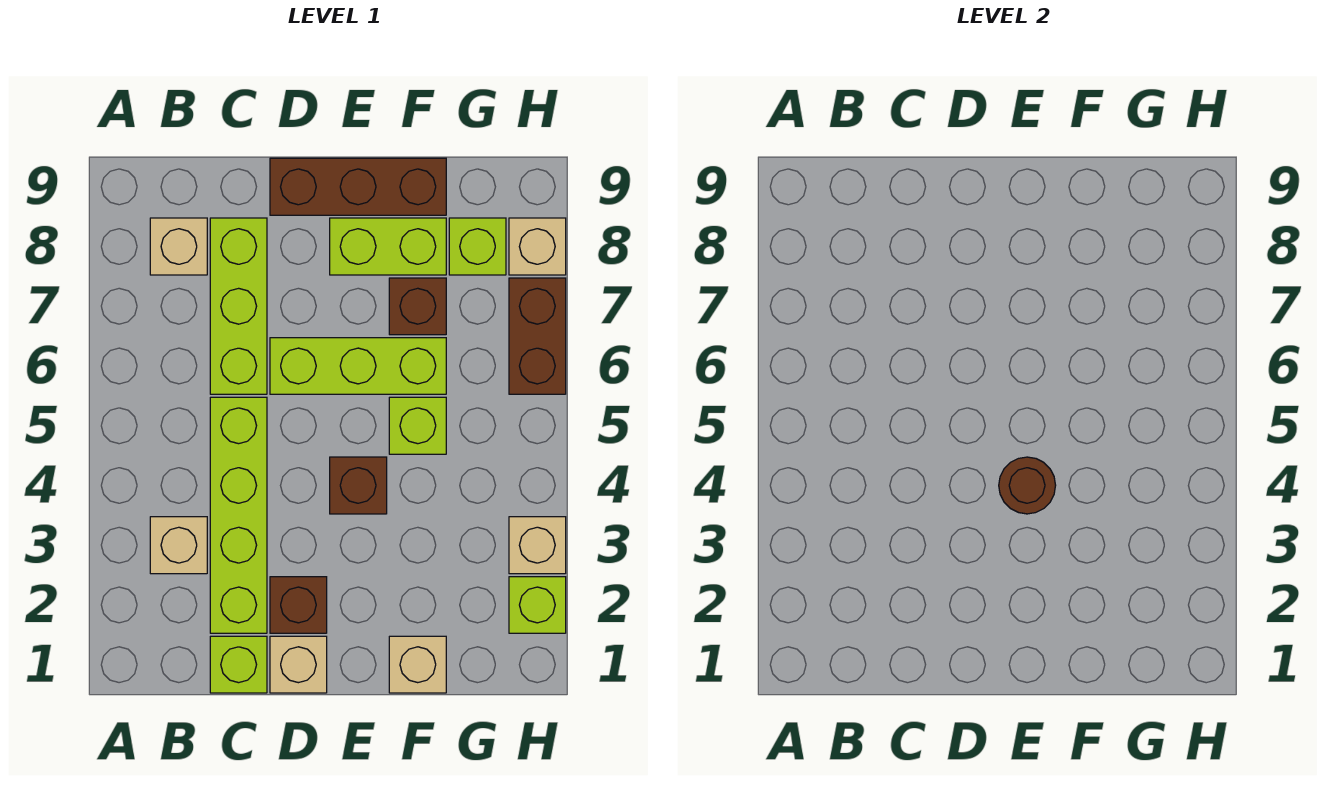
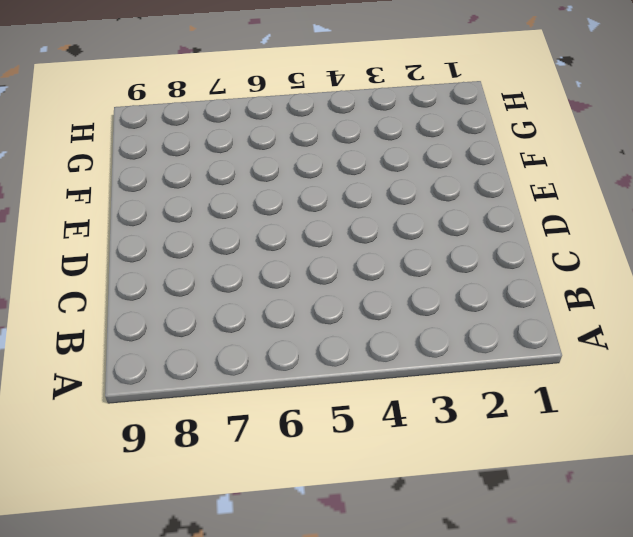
none -> tan 1x1 brick [150,517,207,574]
none -> tan 1x1 brick [150,218,207,275]
none -> lime 1x1 brick [210,636,267,693]

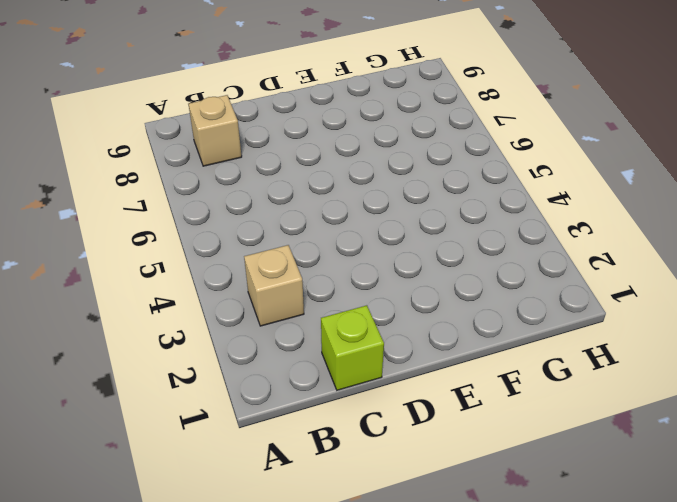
none -> lime 1x4 brick [210,397,267,633]
none -> lime 1x3 brick [210,218,267,394]
none -> tan 1x1 brick [270,636,327,693]

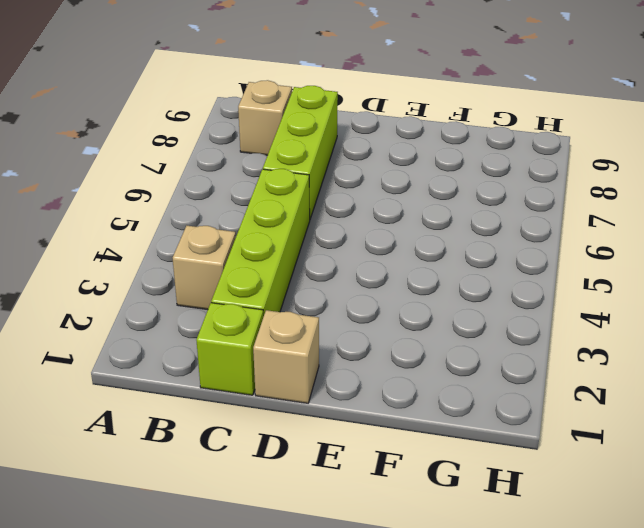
none -> brown 1x1 brick [270,577,327,633]
none -> lime 1x3 brick [270,338,446,394]
none -> brown 1x3 brick [270,158,446,215]

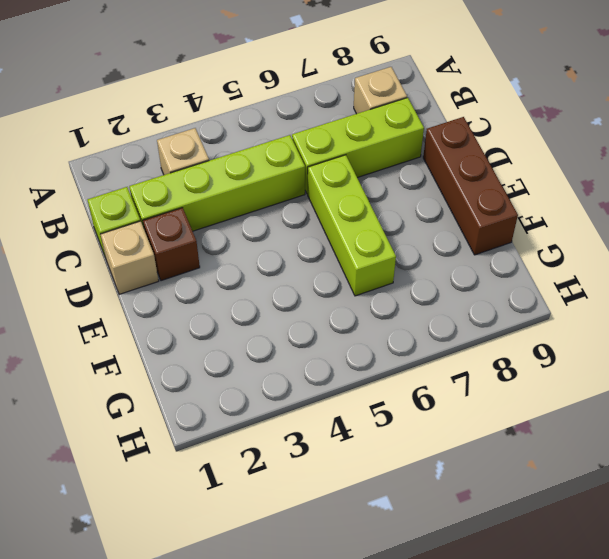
none -> brown 1x1 brick [330,457,387,514]
none -> lime 1x2 brick [330,218,446,275]
none -> tan 1x1 brick [389,636,446,693]

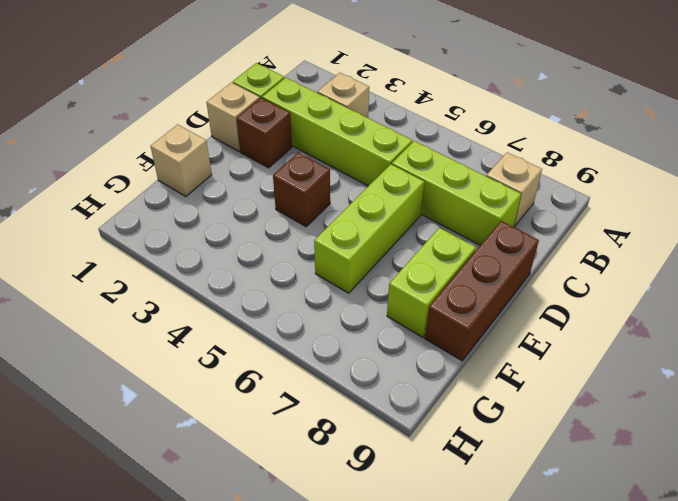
none -> lime 1x1 brick [389,397,446,454]
none -> brown 1x1 brick [389,278,446,335]
none -> lime 1x1 brick [449,218,506,275]

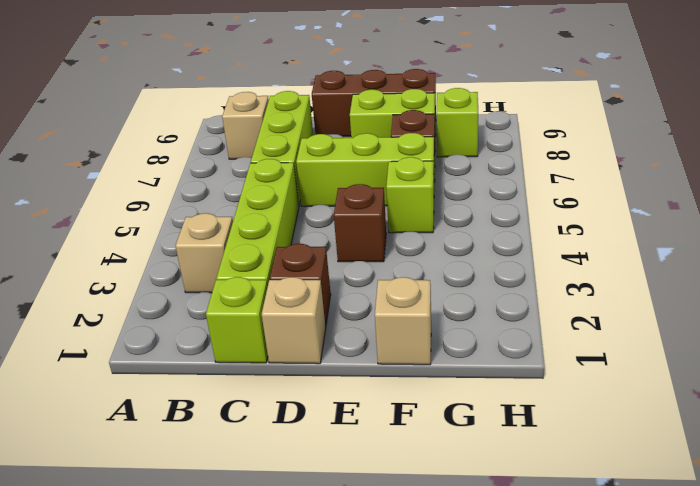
none -> lime 1x1 brick [509,577,566,633]
none -> tan 1x1 brick [509,517,566,574]
none -> brown 1x2 brick [509,278,566,394]

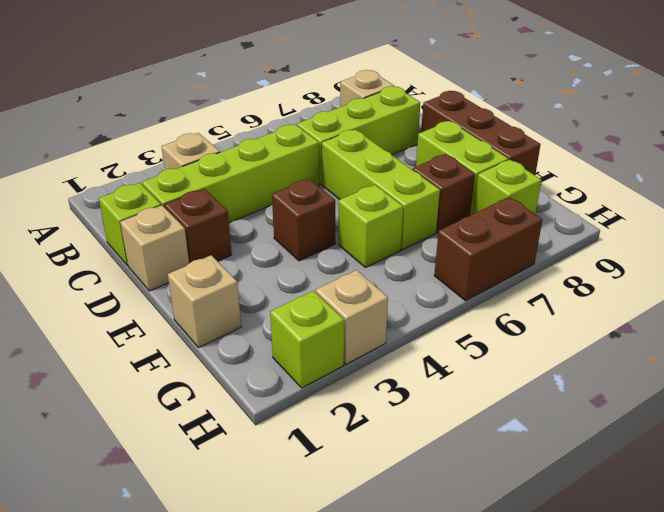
none -> tan 1x1 brick [509,218,566,275]
none -> brown 1x1 round brick [999,457,1056,514]

